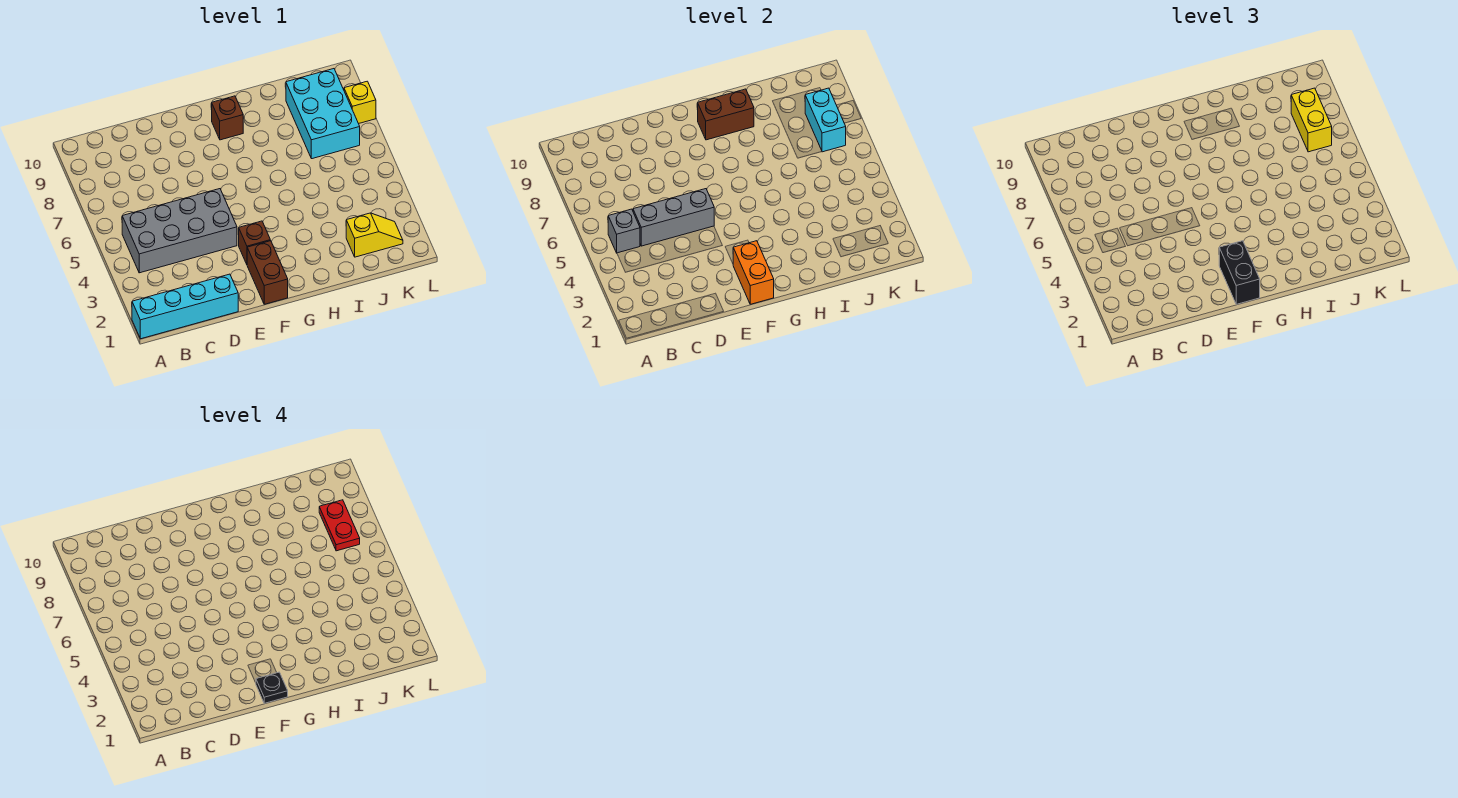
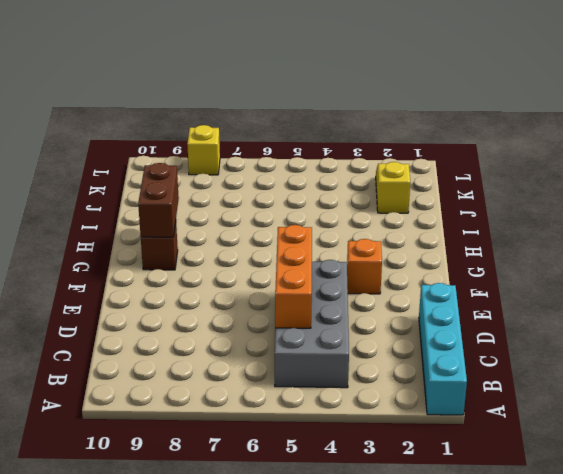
orange 1x3 brick [275,225,312,328] -> grey 1x3 brick [633,189,714,246]
orange 1x1 brick [347,239,382,294] -> brown 1x1 brick [238,221,270,264]
none -> brown 1x2 brick [247,241,288,304]
none -> cyan 2x3 brick [286,69,360,159]
none -> grey 1x1 brick [608,209,640,253]

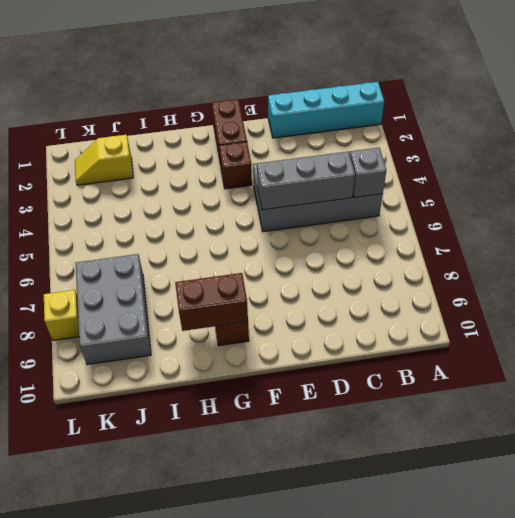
grey 2x3 brick [76,254,151,365] -> cyan 2x3 brick [286,69,360,159]
none -> orange 1x2 brick [733,241,774,304]
none -> cyan 1x2 brick [805,88,846,152]
none -> black 1x2 brick [1219,241,1260,304]

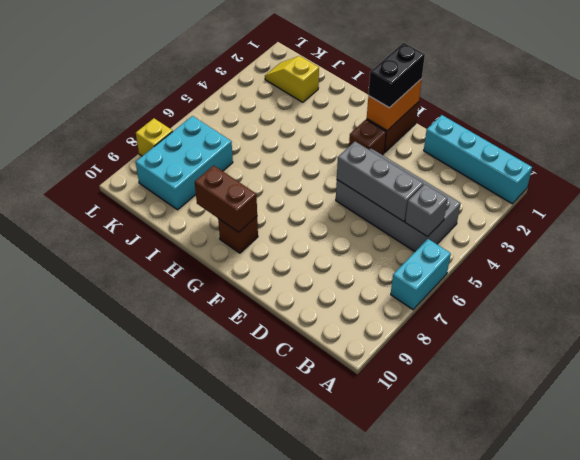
cyan 1x2 brick [391,239,451,310] -> cyan 1x2 brick moved to [805,88,846,152]
none -> yellow 1x2 brick [1291,88,1332,152]
none -> black 1x1 plate [256,672,288,703]
none -> red 1x2 plate [319,500,360,551]

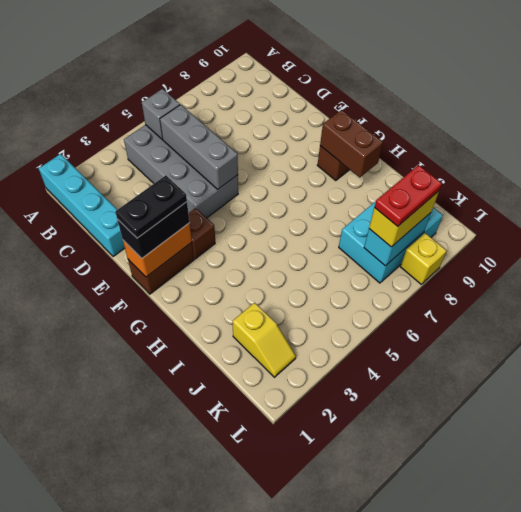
black 1x2 plate [115,175,187,238] -> black 1x1 plate [256,672,288,703]

